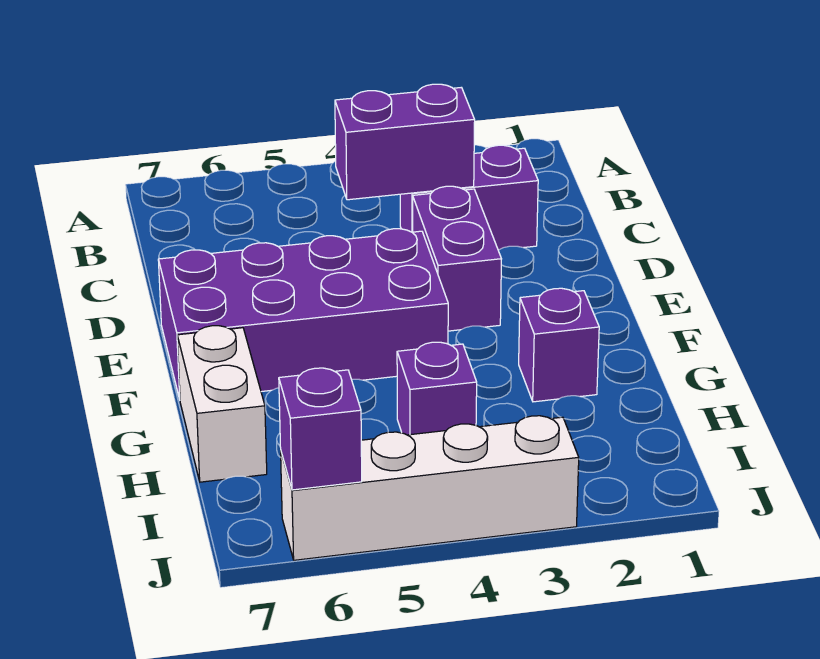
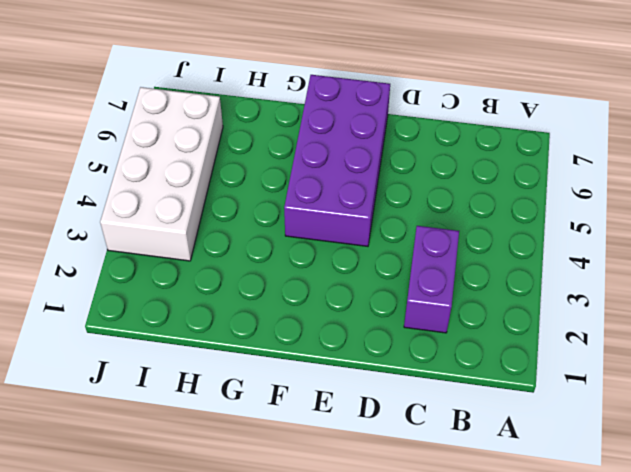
white 2x4 brick [100,87,223,261] -> white 1x4 brick [281,416,579,560]
none -> purple 1x2 brick [413,186,501,331]
none -> purple 1x1 brick [519,288,599,402]

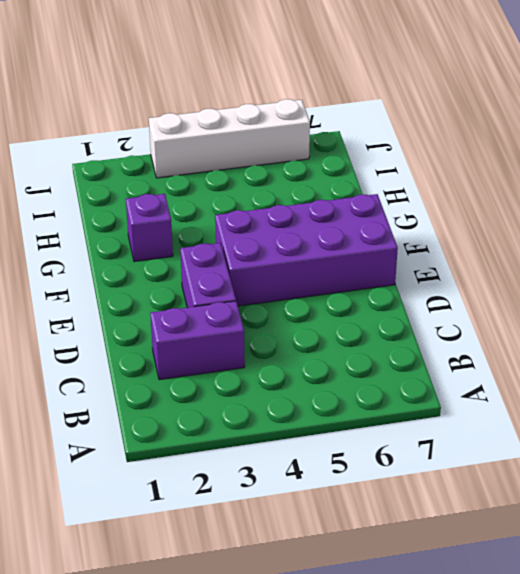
none -> white 1x2 brick [177,326,267,482]
none -> purple 1x1 brick [397,342,477,435]

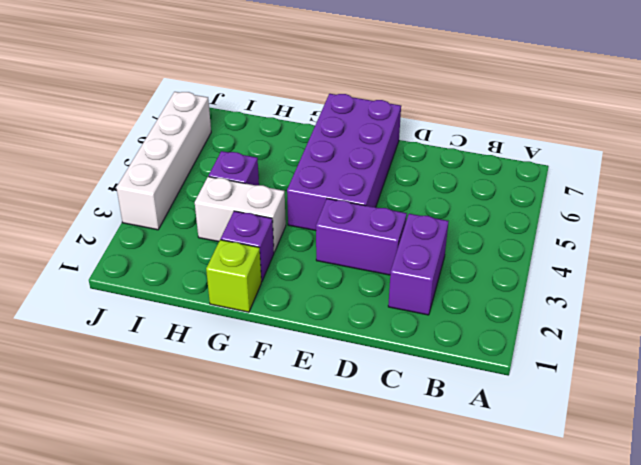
lime 1x1 brick [206,240,261,312] -> none
white 1x2 brick [195,177,286,252] -> white 1x2 brick moved to [177,326,267,482]
none -> purple 1x2 brick [335,84,475,200]
none -> purple 1x1 brick [279,368,362,490]

